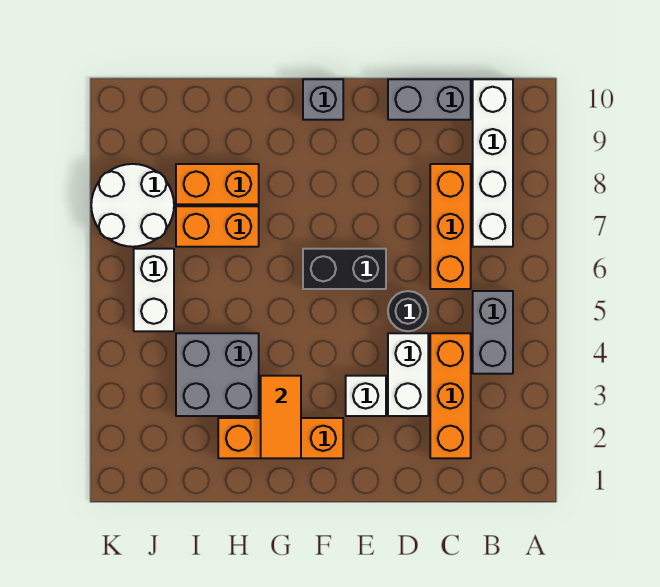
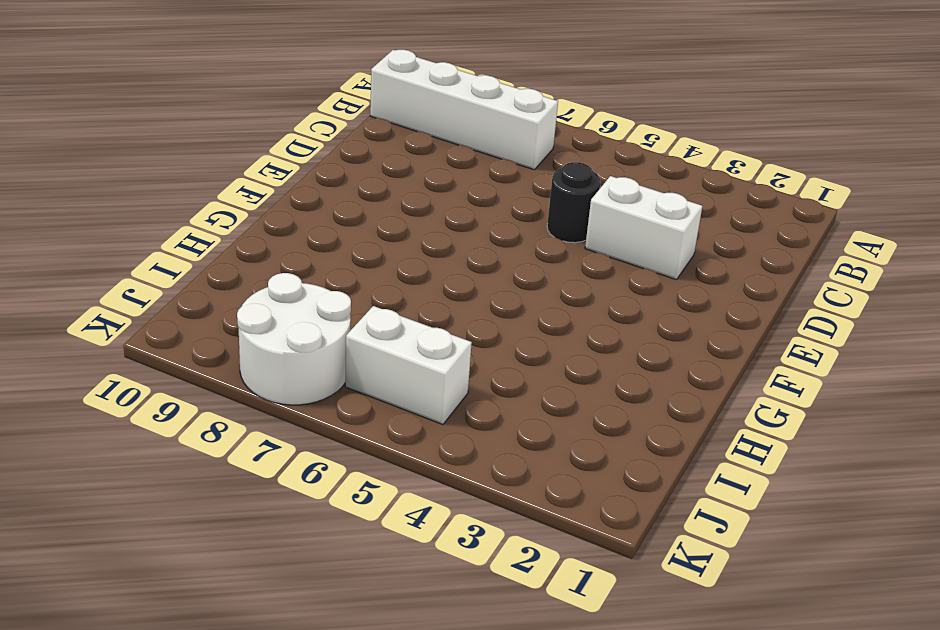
none -> grey 1x2 brick [473,291,513,374]
none -> orange 1x3 brick [430,333,471,458]
none -> orange 1x3 brick [430,164,471,289]

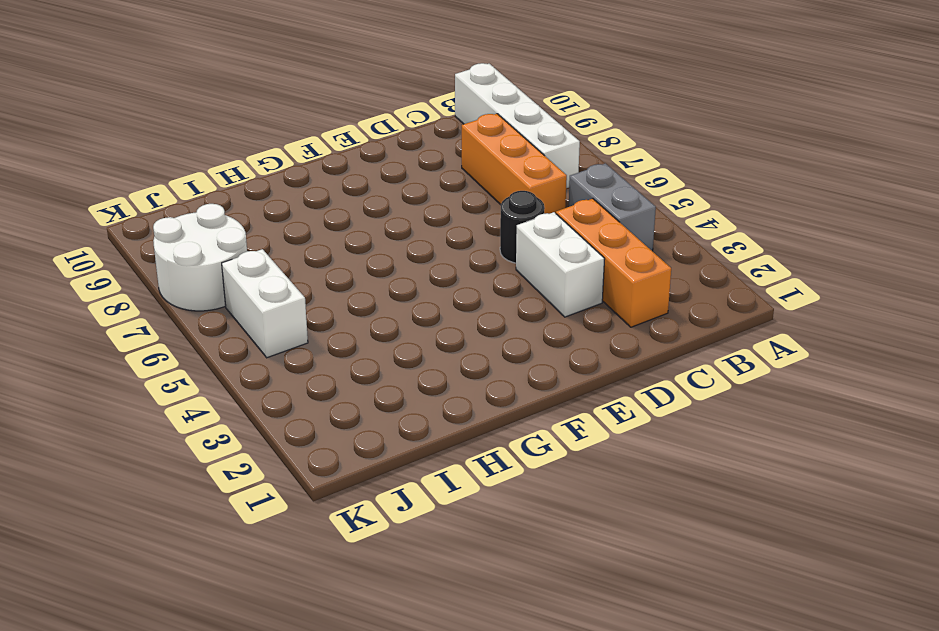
none -> grey 1x2 brick [388,79,471,120]
none -> white 1x1 brick [346,376,386,416]
none -> black 1x2 brick [303,249,386,289]

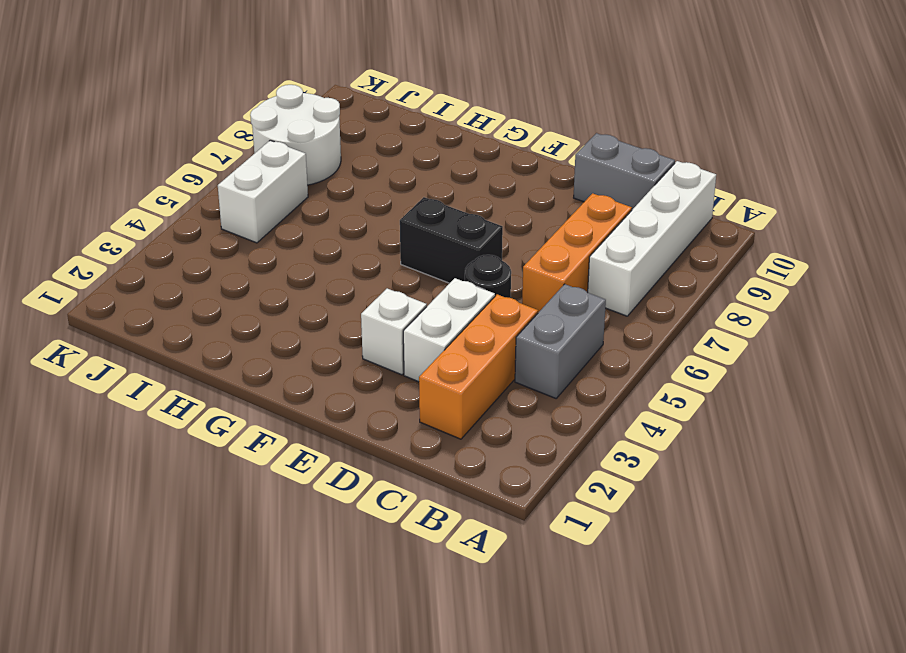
none -> orange 1x3 brick [218,418,343,458]
none -> grey 1x1 brick [303,79,343,120]
none -> grey 2x2 brick [176,333,259,416]

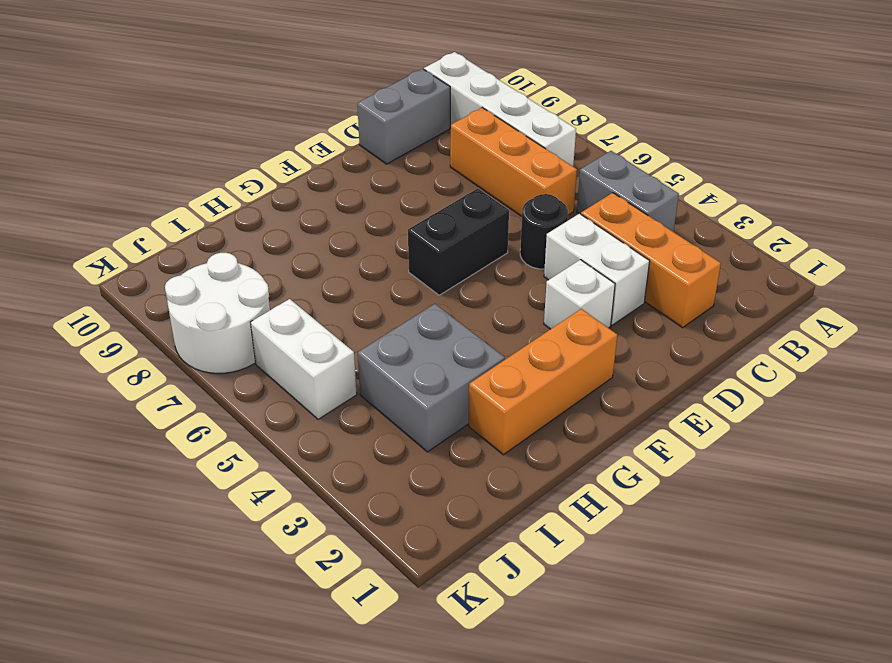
none -> grey 1x1 brick [303,79,343,120]
none -> orange 1x2 brick [176,206,259,247]
none -> orange 1x2 brick [176,164,259,204]

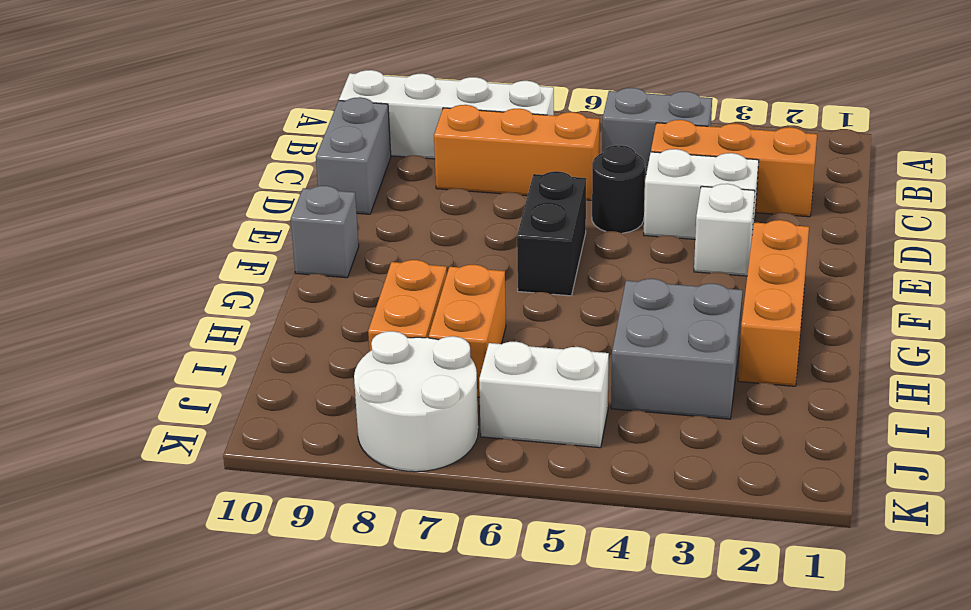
none -> orange 1x2 tile [261,376,301,458]

